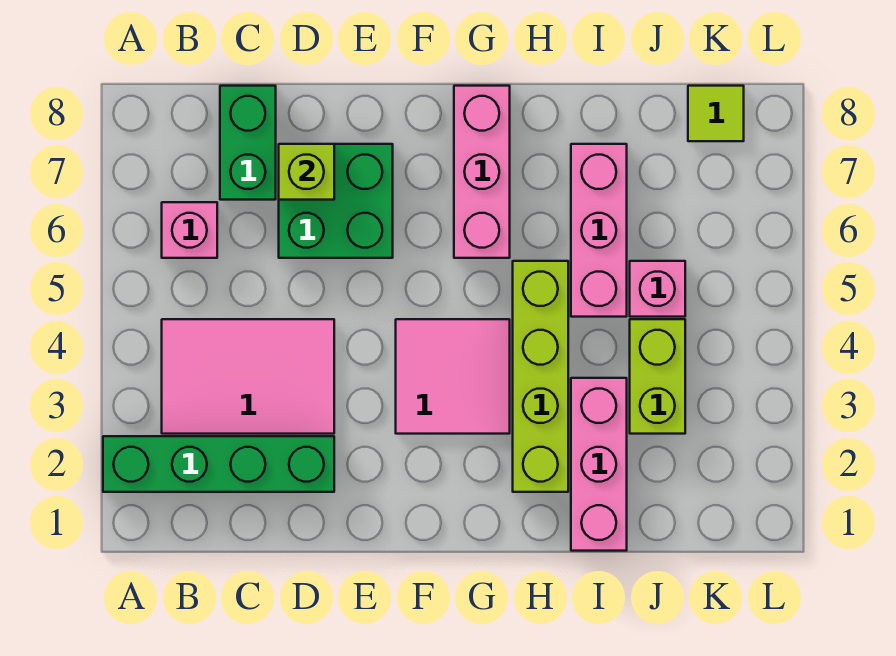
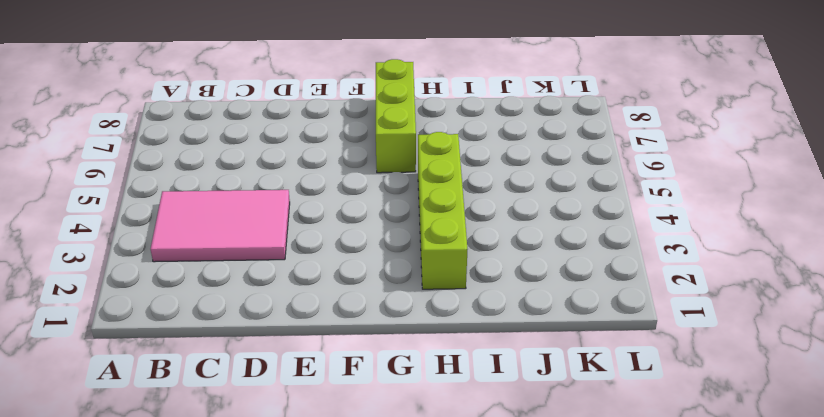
lime 1x3 brick [376,59,416,173] -> pink 1x3 brick [454,86,510,258]
none -> green 1x4 brick [103,436,334,492]
none -> pink 1x1 brick [162,202,217,258]
none -> green 1x2 brick [220,86,276,200]

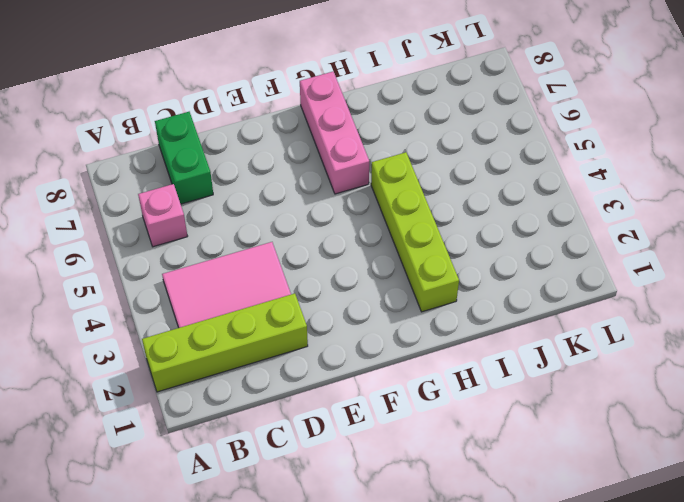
lime 1x4 brick [142,293,308,392] -> green 1x4 brick [103,436,334,492]
none -> green 2x2 brick [279,144,393,258]
none -> pink 2x2 tile [396,319,510,434]
none -> pink 1x3 brick [571,378,627,551]

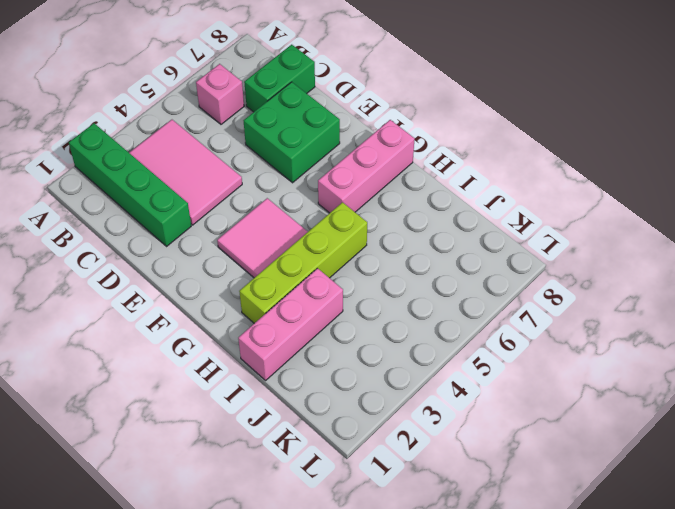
none -> pink 1x3 brick [571,144,627,317]
none -> lime 1x2 brick [630,319,685,434]
none -> pink 1x1 brick [630,261,685,317]

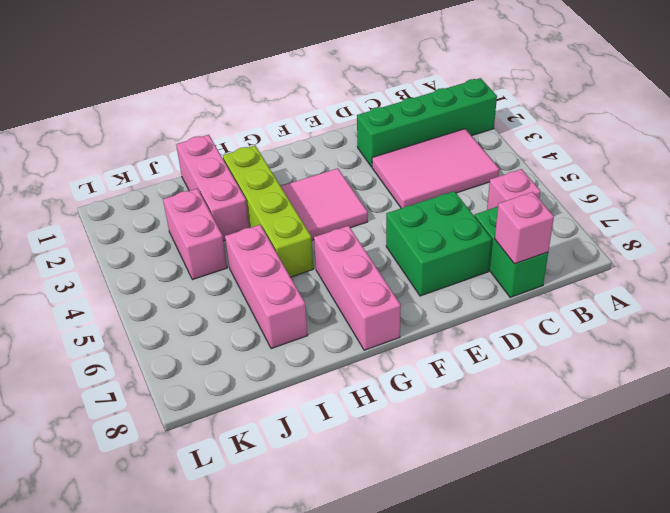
pink 1x1 brick [495,192,554,264] -> pink 1x1 brick moved to [630,261,685,317]
pink 1x2 brick [163,189,227,280] -> lime 1x2 brick [630,319,685,434]
none -> lime 1x1 tile [688,86,744,141]
none -> lime 1x1 brick [279,144,334,200]

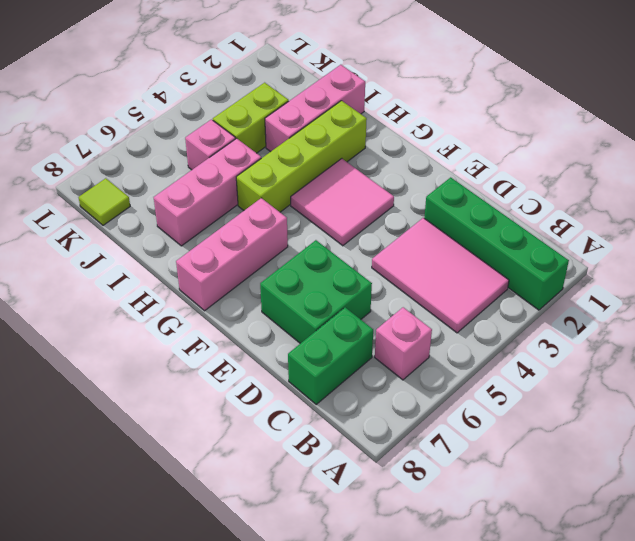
none -> lime 1x1 brick [279,144,334,200]

